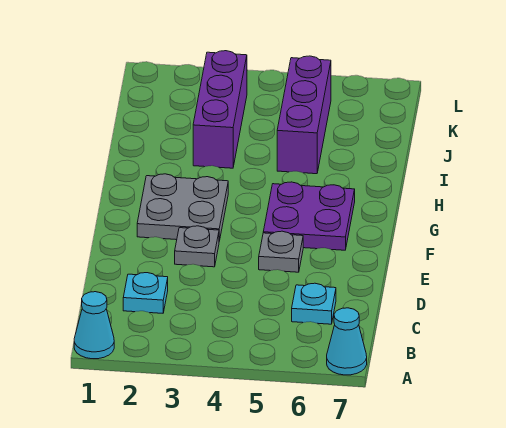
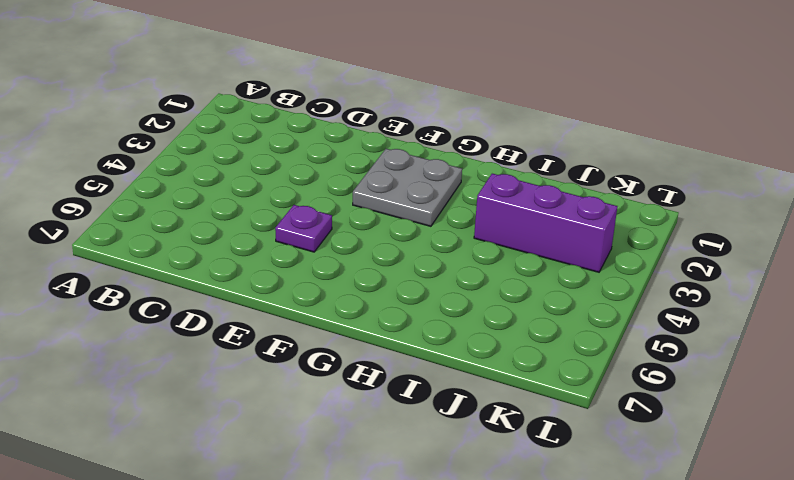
purple 1x1 plate [275,205,332,252] -> grey 1x1 plate [259,231,303,272]
none -> cyan 1x1 cone [74,292,114,359]
none -> cyan 1x1 cone [327,308,367,375]

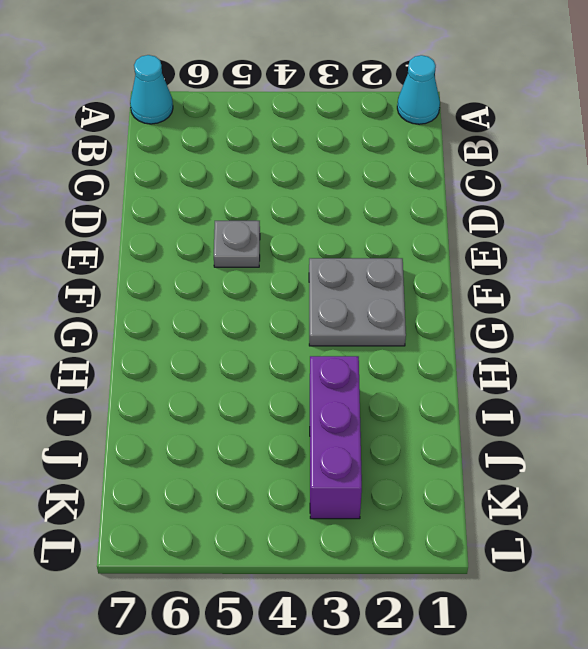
none -> cyan 1x1 plate [123,273,168,313]
none -> cyan 1x1 plate [292,283,336,324]

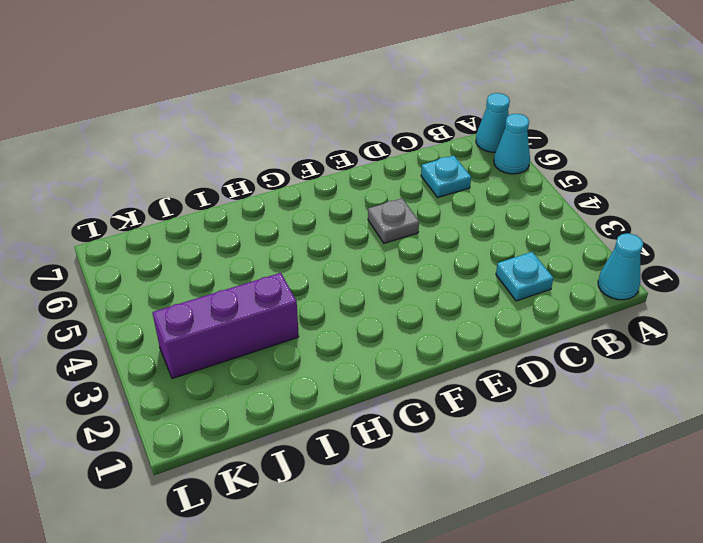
cyan 1x1 cone [494,114,530,174] -> none
none -> grey 1x1 plate [175,226,219,267]
none -> grey 2x2 plate [137,174,228,241]

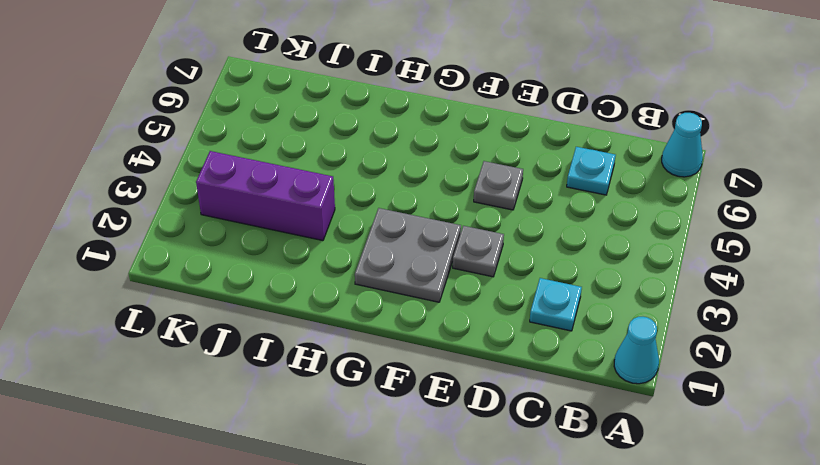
none -> purple 2x2 plate [263,182,355,250]
none -> purple 1x3 brick [277,56,331,174]

